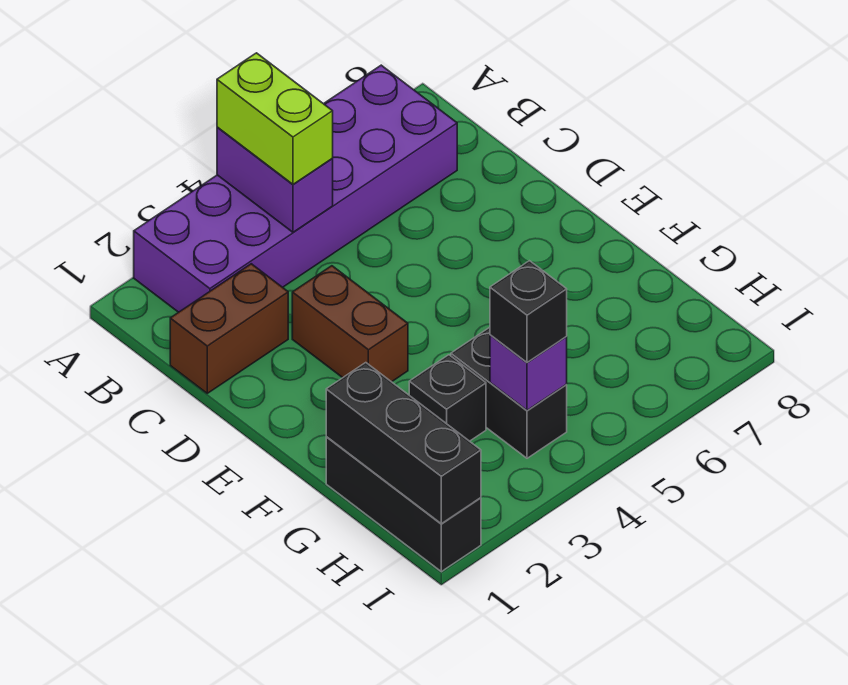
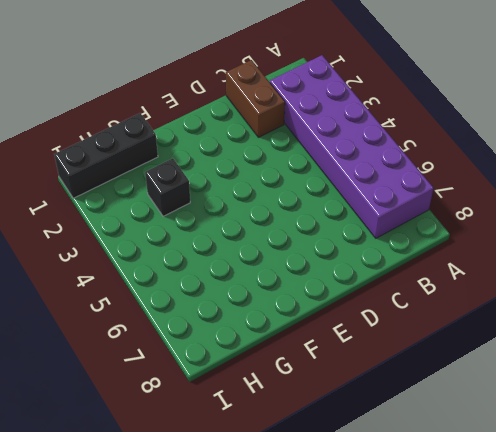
none -> brown 1x2 brick [292,266,408,382]
none -> black 1x2 brick [451,327,567,458]

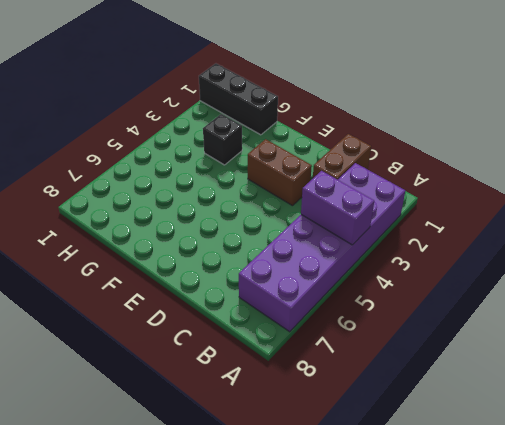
none -> black 1x2 brick [451,327,567,458]
none -> black 1x3 brick [326,363,481,524]

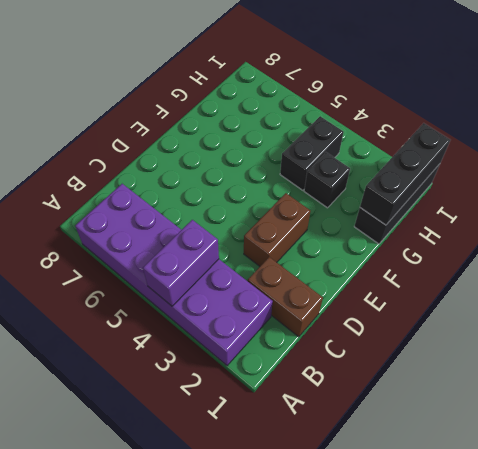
none -> purple 1x1 brick [490,335,567,410]
none -> lime 1x2 brick [217,53,333,184]

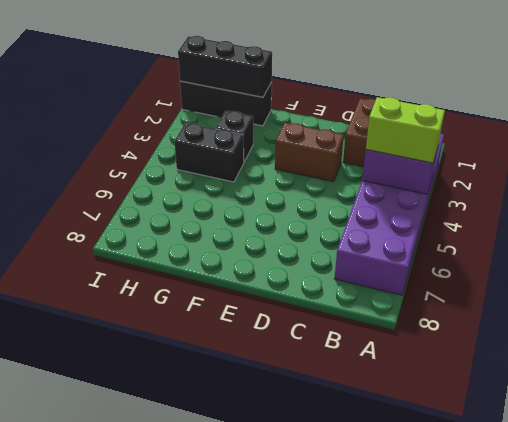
none -> purple 1x1 brick [490,335,567,410]
none -> black 1x1 brick [490,261,567,362]

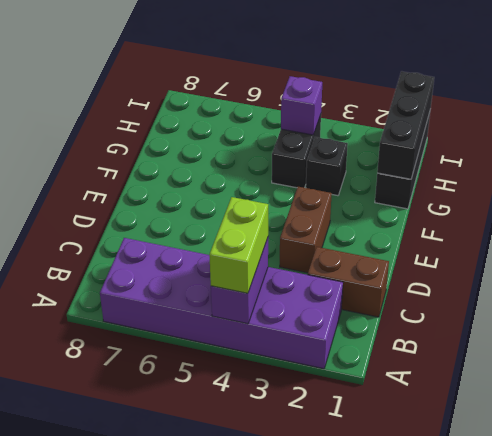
none -> black 1x1 brick [490,261,567,362]

